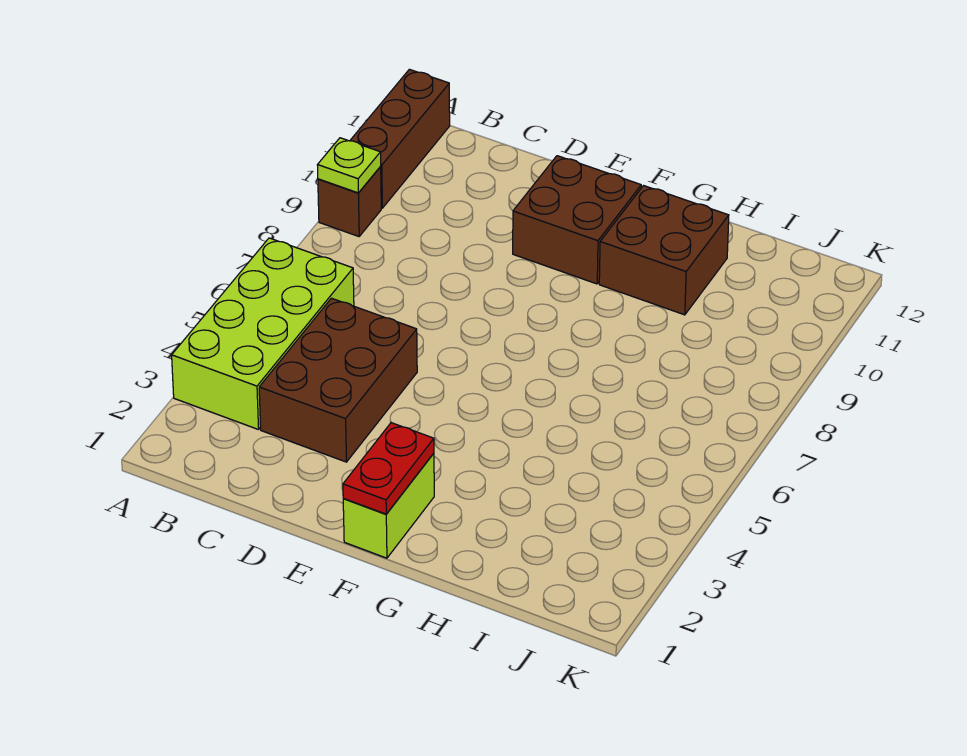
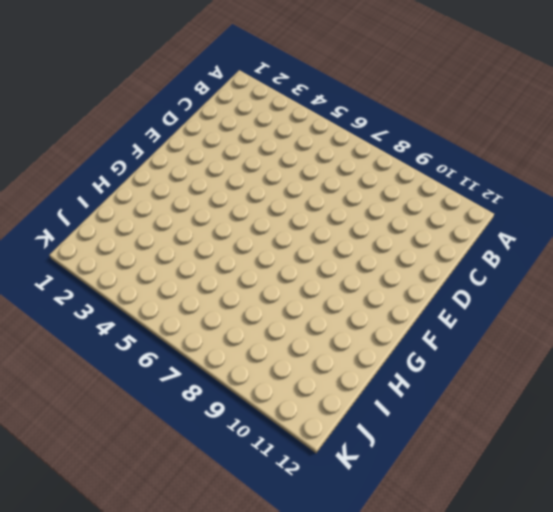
none -> lime 2x4 brick [172,238,354,430]
none -> brown 1x1 brick [318,167,381,236]

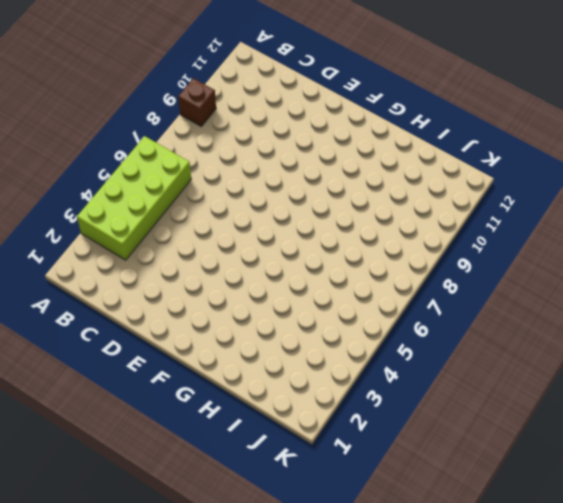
none -> brown 1x3 brick [350,69,450,208]
none -> brown 2x3 brick [259,298,417,462]

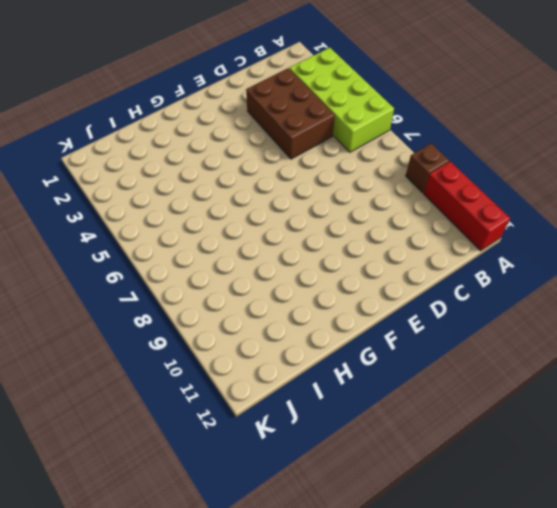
red 1x3 brick [424,162,510,251] -> brown 1x3 brick [350,69,450,208]
none -> brown 2x2 brick [513,156,641,284]
none -> lime 1x2 brick [343,453,434,558]

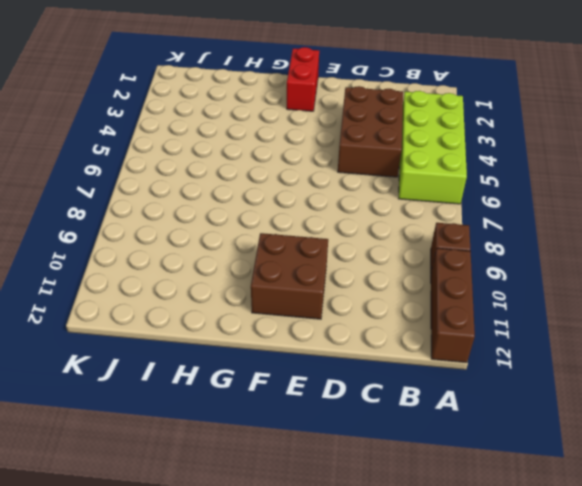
red 1x2 brick [287,47,319,111] -> lime 1x2 brick [343,453,434,558]
none -> brown 2x2 brick [599,186,729,315]
none -> lime 1x1 plate [318,138,381,193]

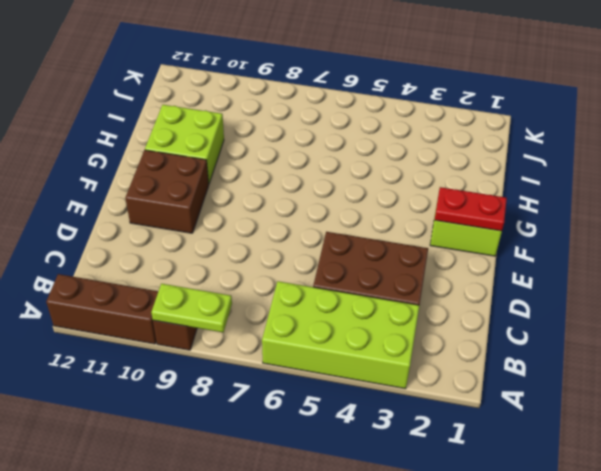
lime 1x2 plate [151,284,232,332] -> lime 1x1 plate [318,138,381,193]
lime 2x2 brick [145,105,224,183] -> brown 2x2 brick [599,186,729,315]

